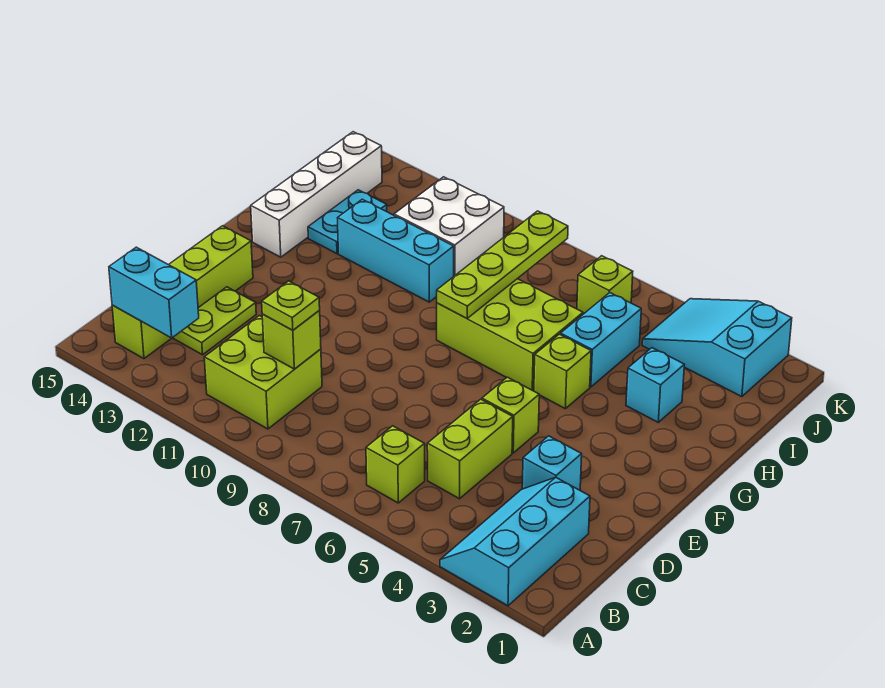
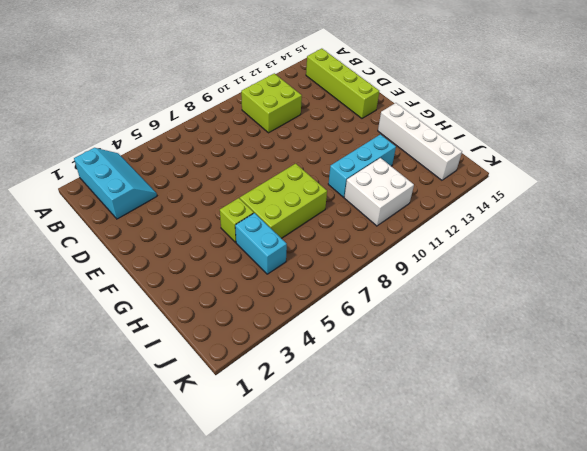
none -> lime 1x1 brick [366,426,425,503]
none -> lime 1x2 brick [427,399,513,499]
none -> lime 1x2 plate [174,287,256,355]

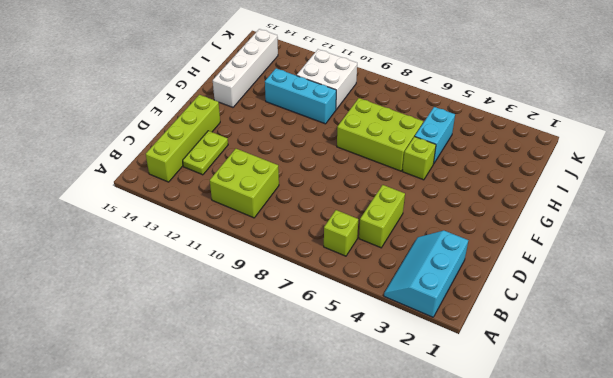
none -> cyan 1x1 brick [522,436,582,490]
none -> lime 1x1 brick [482,377,539,453]
none -> cyan 1x1 brick [626,348,684,422]

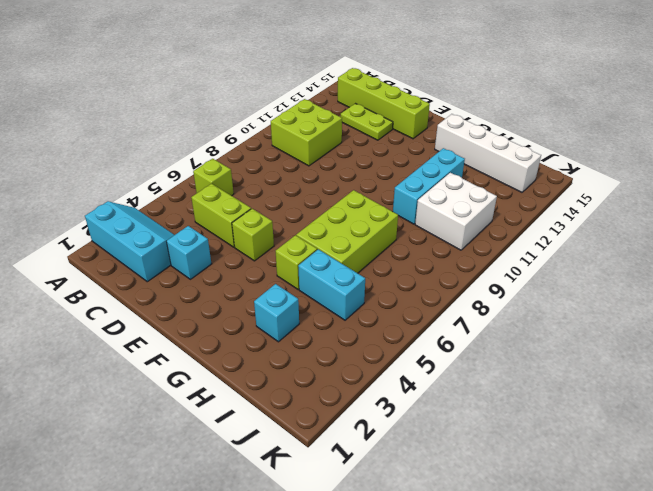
none -> cyan 1x2 plate [308,190,387,254]
none -> cyan 2x3 slope [642,299,792,397]
none -> lime 1x1 brick [577,256,633,314]

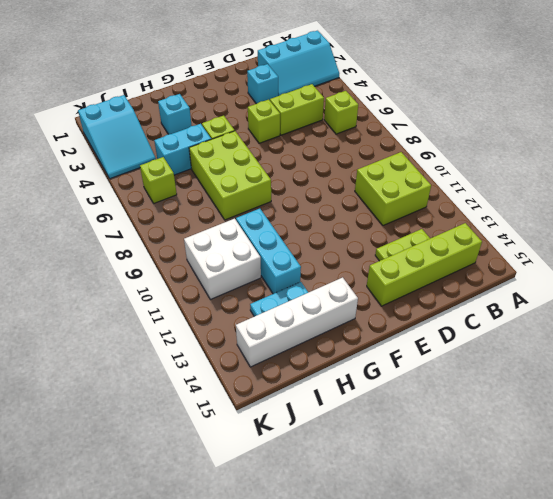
none -> cyan 1x2 brick [109,247,199,338]
none -> lime 1x1 brick [262,311,321,369]
none -> lime 1x4 plate [437,211,568,318]

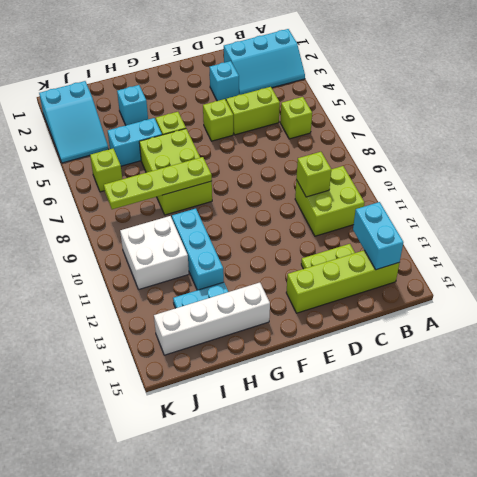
none -> lime 1x1 plate [262,281,320,330]

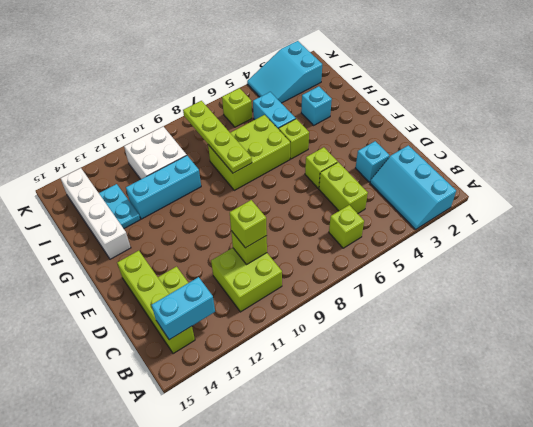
lime 1x1 brick [230,200,267,248] -> lime 1x1 plate [262,281,320,330]

